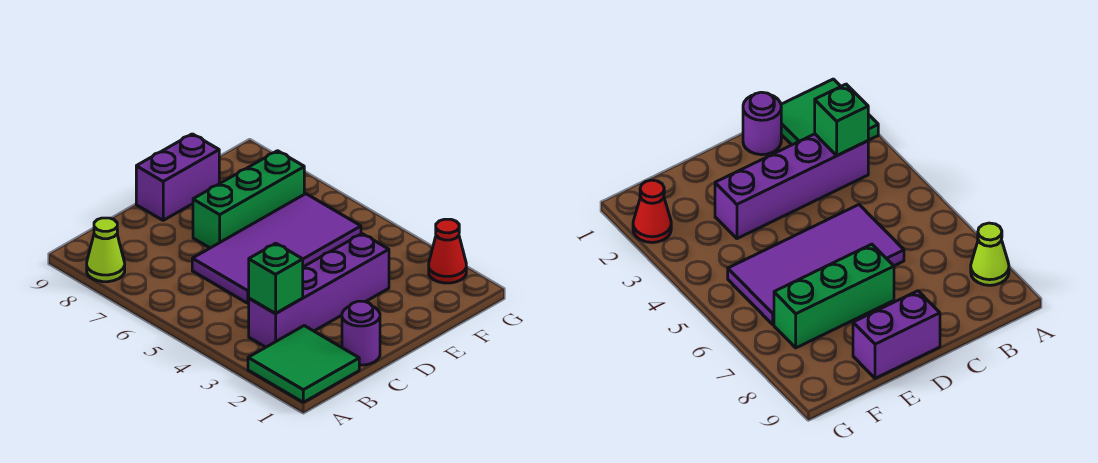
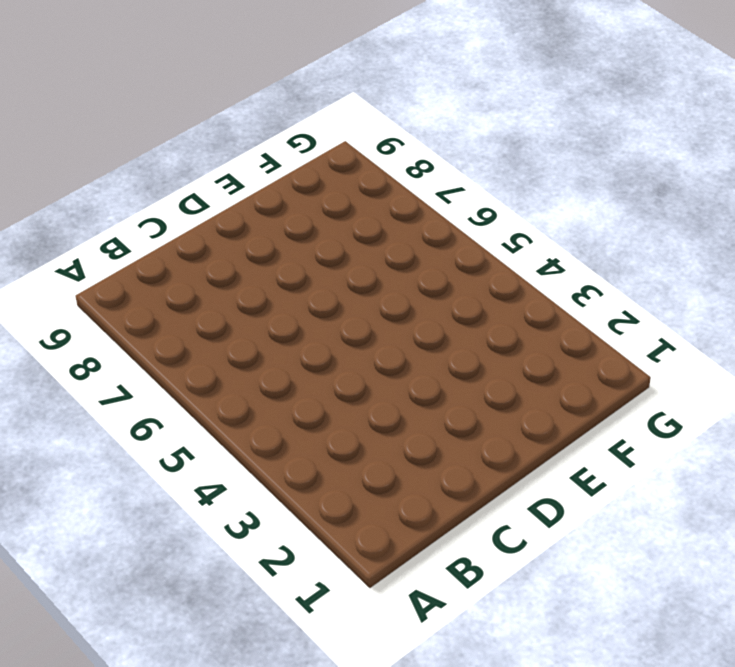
none -> green 2x2 tile [248,326,359,402]
none -> lime 1x1 cone [87,218,125,282]

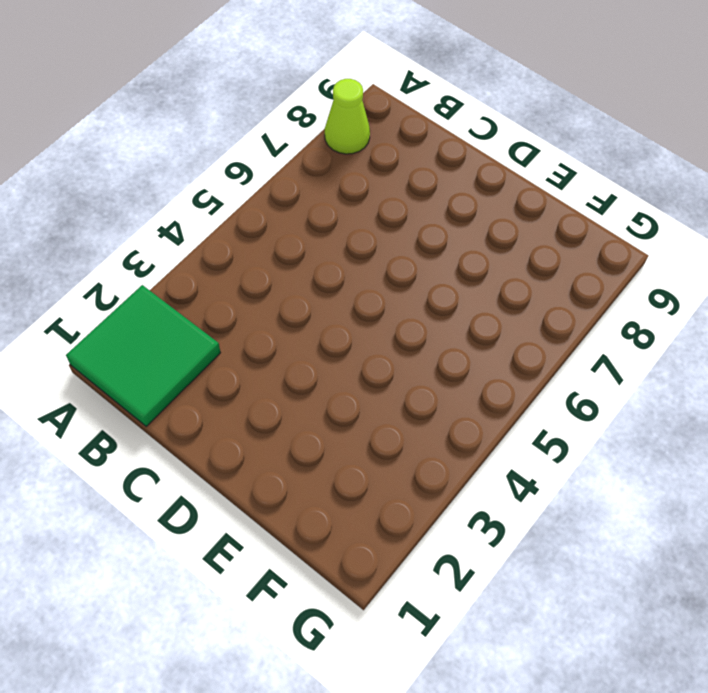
none -> purple 1x4 brick [249,234,389,347]
none -> purple 1x1 round brick [342,301,380,365]

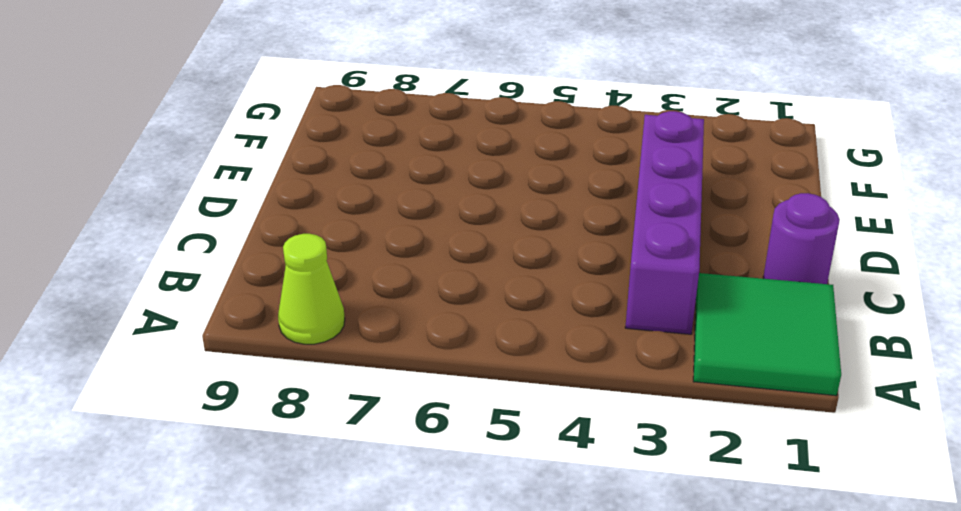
none -> purple 2x4 tile [192,194,361,303]
none -> green 1x3 brick [193,151,304,248]

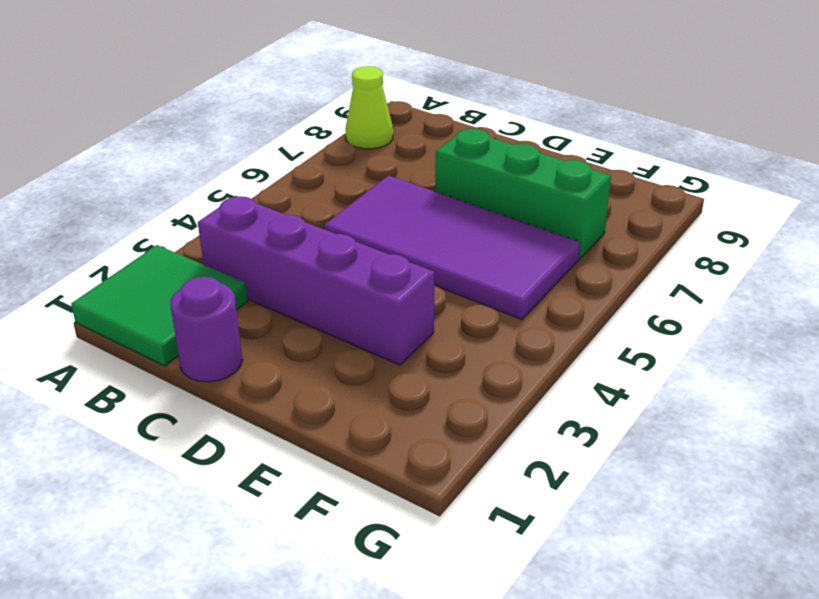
none -> purple 1x2 brick [136,134,219,220]
none -> red 1x1 cone [429,219,466,283]

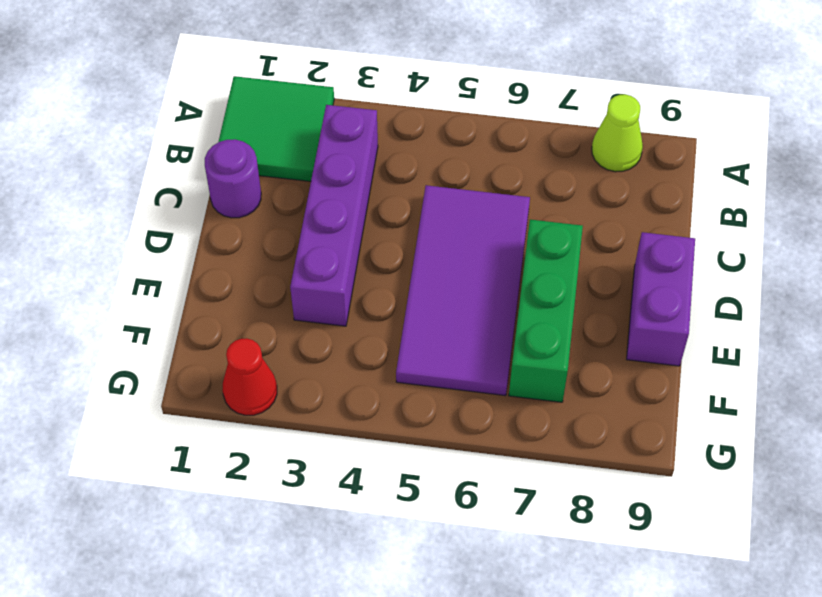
none -> green 1x1 brick [249,243,303,314]

